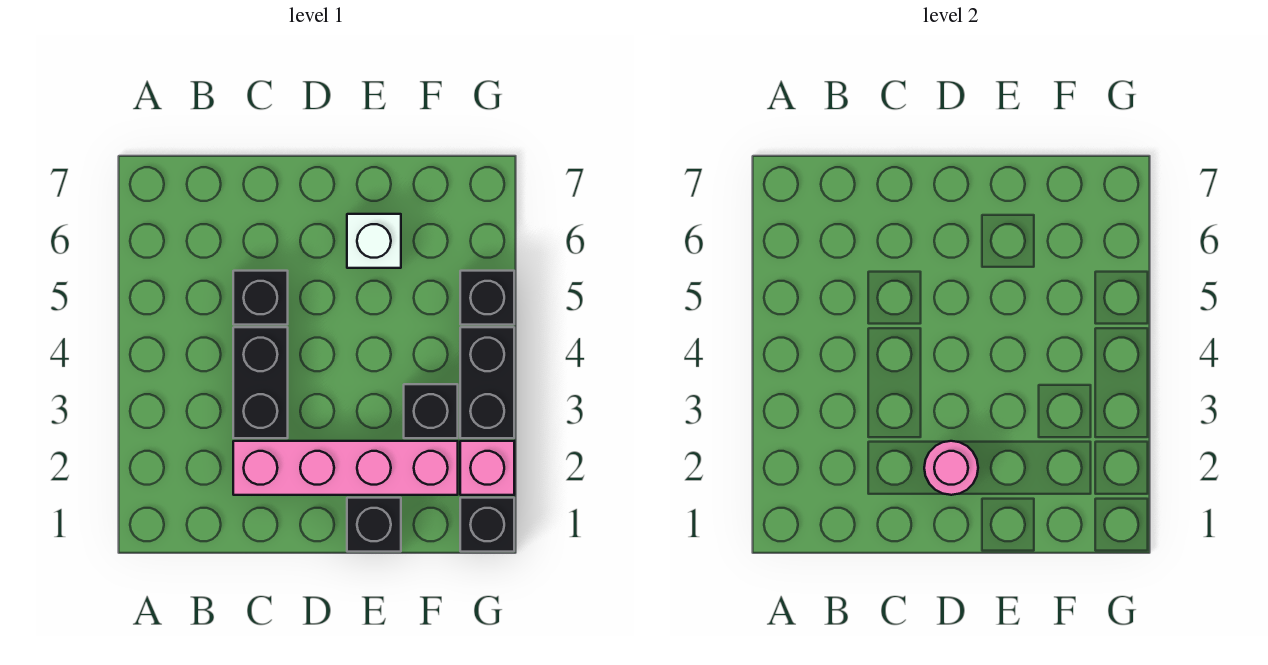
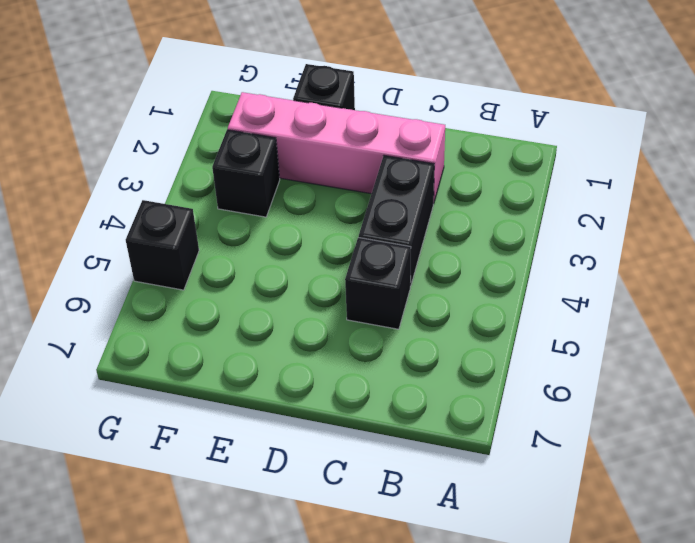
none -> white 1x1 brick [347,214,401,268]
none -> black 1x1 brick [460,498,514,552]

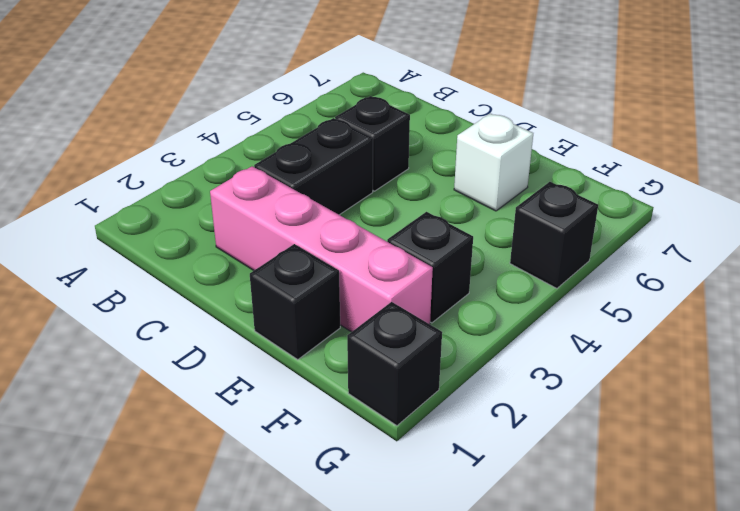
none -> pink 1x1 brick [460,441,514,495]
none -> black 1x2 brick [460,327,514,438]

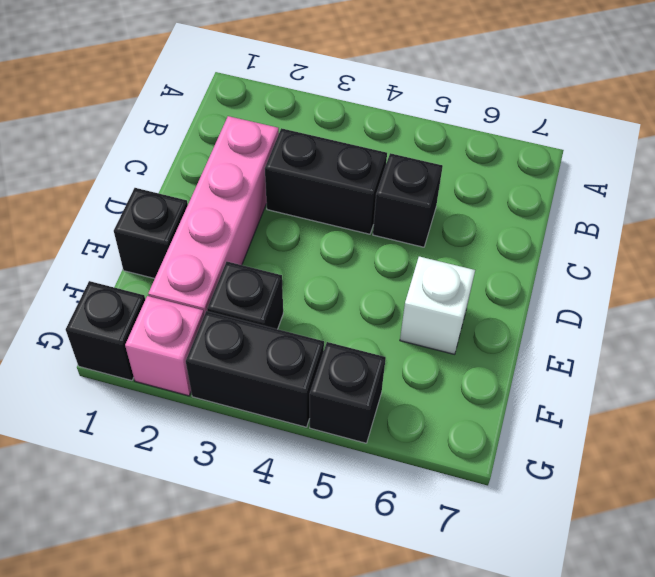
none -> pink 1x1 round brick [924,441,978,495]

